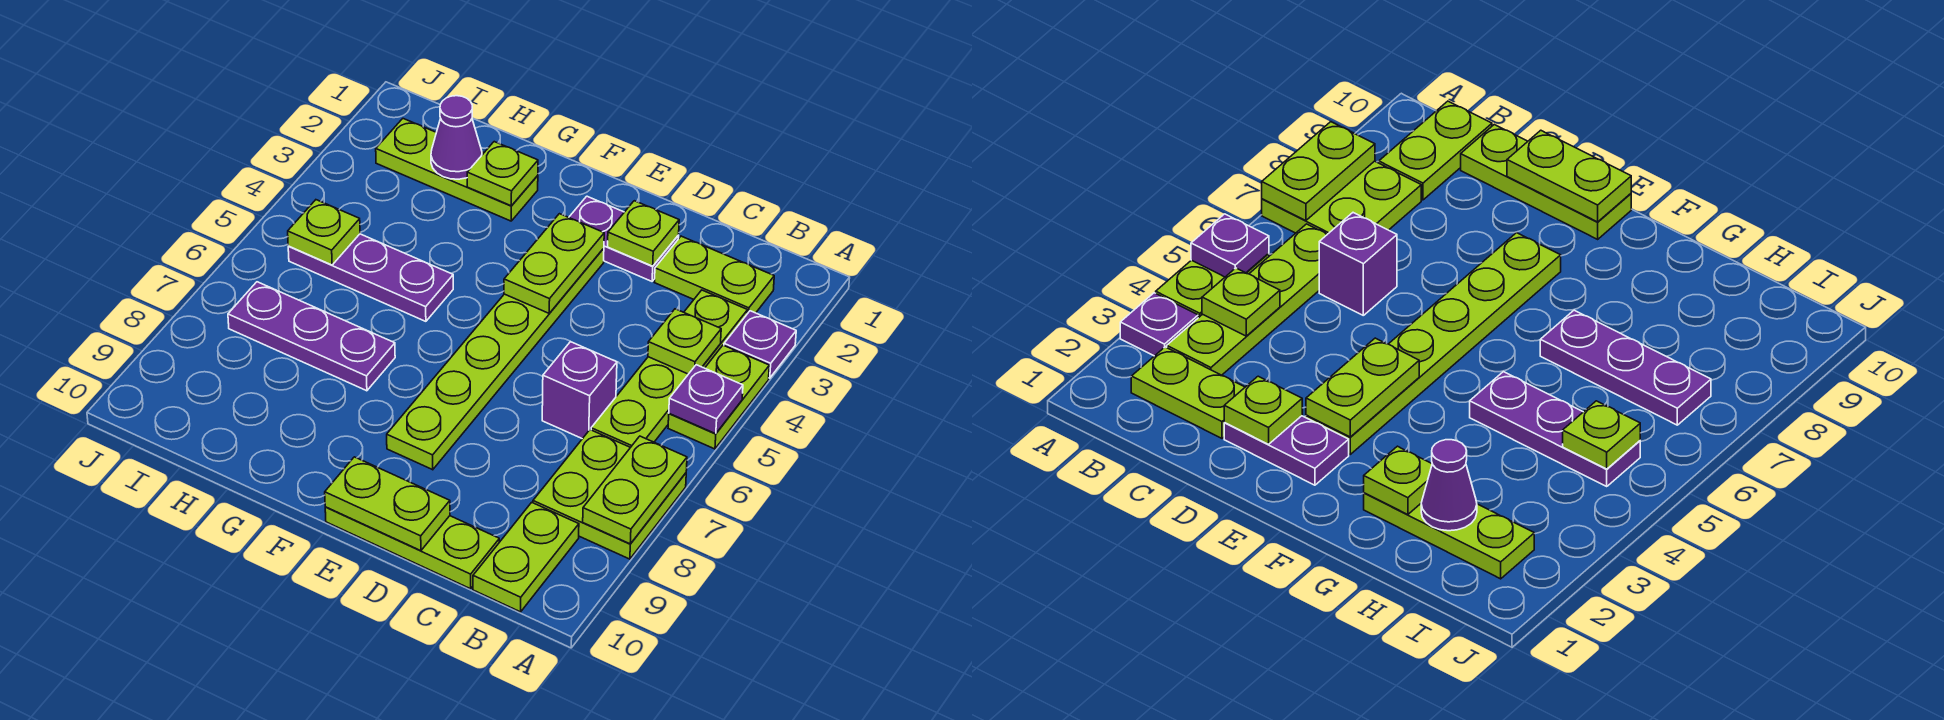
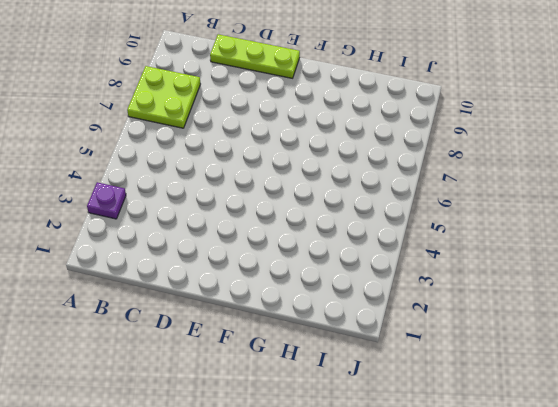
none -> lime 1x2 plate [668,345,769,449]
none -> lime 1x2 plate [654,236,774,314]
none -> lime 1x4 plate [591,290,748,447]

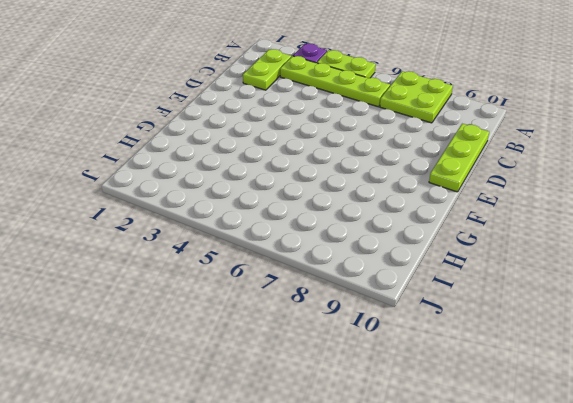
none -> lime 1x2 plate [473,502,579,612]
none -> purple 1x1 brick [542,342,617,439]
none -> purple 1x2 plate [569,196,679,281]

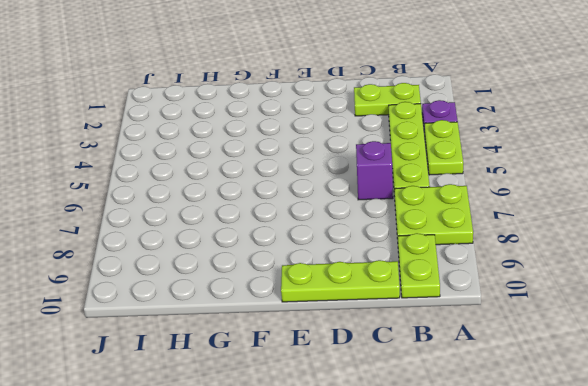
none -> purple 1x2 plate [569,196,679,281]
none -> lime 1x6 plate [387,248,604,470]
none -> lime 1x3 plate [376,119,538,221]

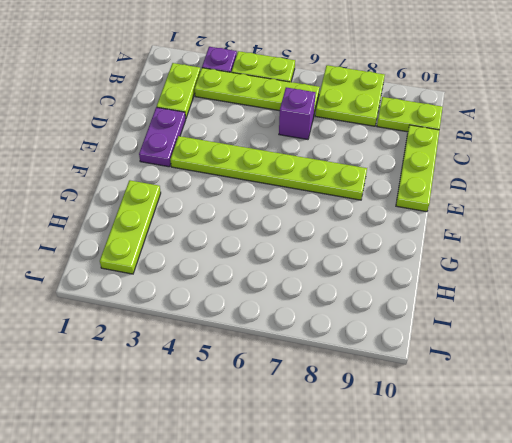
none -> purple 1x3 plate [288,234,453,321]
none -> purple 1x3 plate [228,282,395,391]
none -> purple 1x1 plate [669,365,743,434]

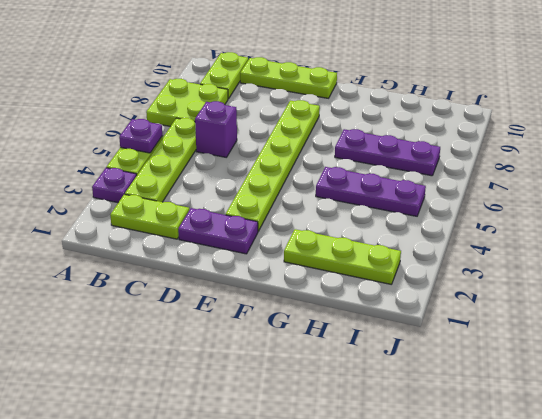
none -> lime 1x2 plate [583,436,687,544]
none -> lime 1x1 plate [648,309,721,374]
none -> lime 1x1 plate [608,201,679,266]

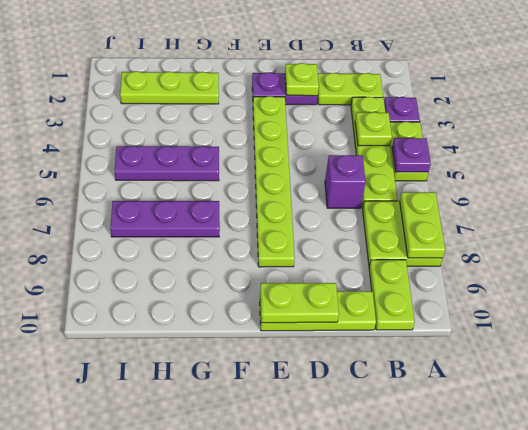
none -> lime 1x2 plate [504,214,604,313]
none -> lime 1x1 plate [467,142,538,206]
none -> purple 1x1 cone [431,96,482,179]

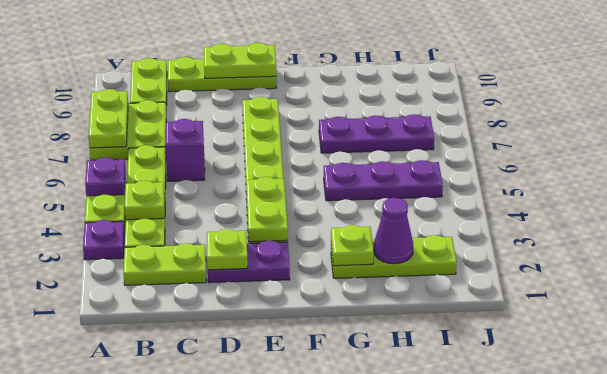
none -> lime 1x1 plate [288,200,360,265]

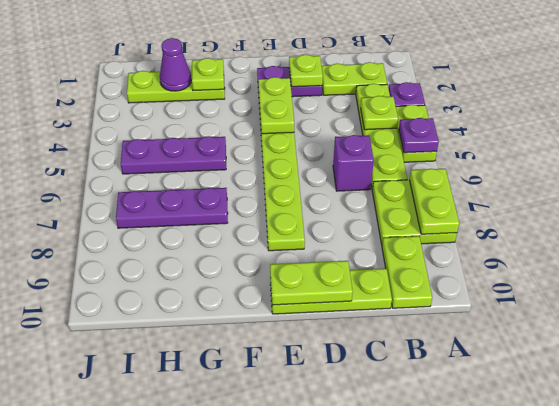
none -> lime 1x1 plate [288,200,360,265]

